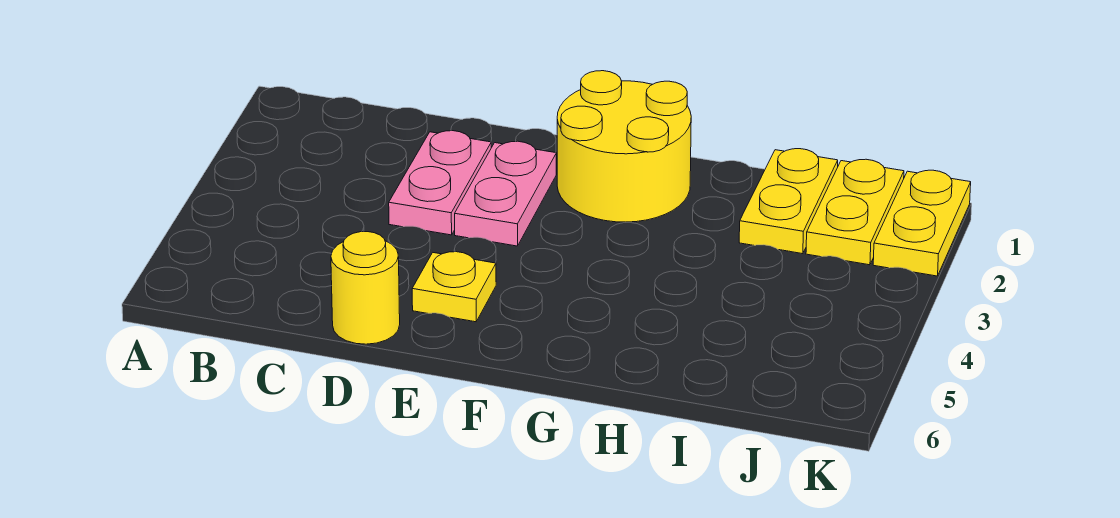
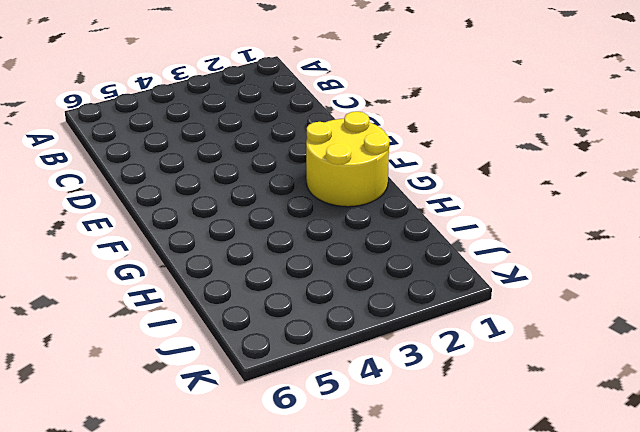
none -> pink 1x2 plate [389,131,491,235]
none -> yellow 1x1 round brick [331,232,400,344]

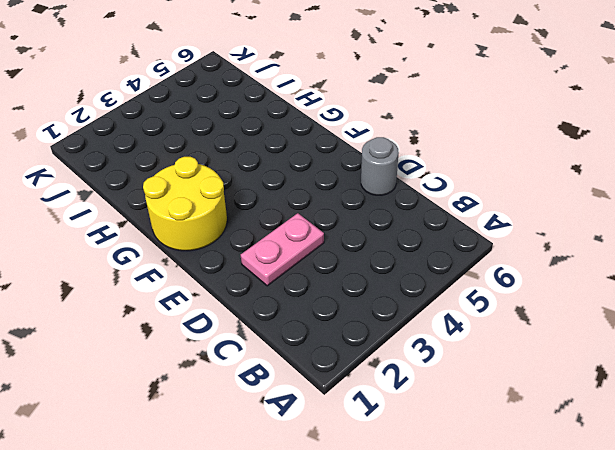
grey 1x1 round brick [361,137,399,195] -> yellow 1x1 round brick [331,232,400,344]
none -> pink 1x2 plate [455,141,556,246]
none -> yellow 1x1 plate [412,252,496,322]

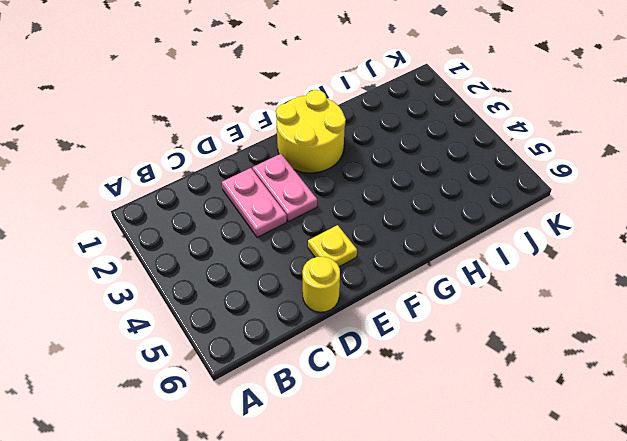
none -> yellow 1x2 plate [739,149,838,254]
none -> yellow 1x2 plate [806,159,904,265]

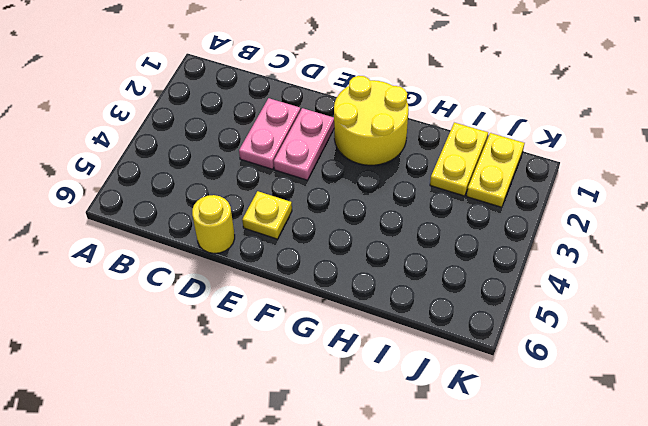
none -> yellow 1x2 plate [873,170,971,276]

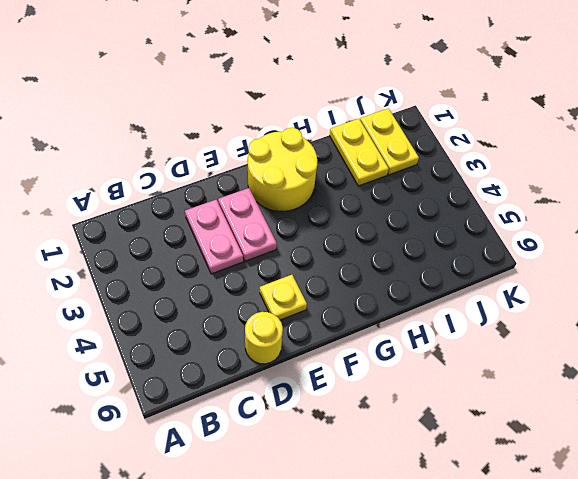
none -> yellow 1x2 plate [873,170,971,276]

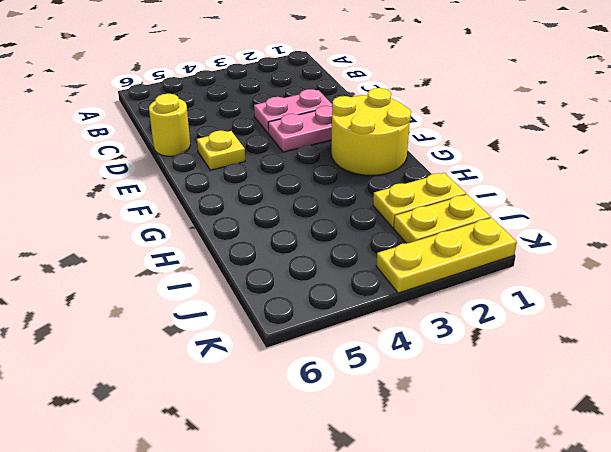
yellow 1x3 plate [376,218,517,293] -> yellow 1x2 plate [873,170,971,276]

